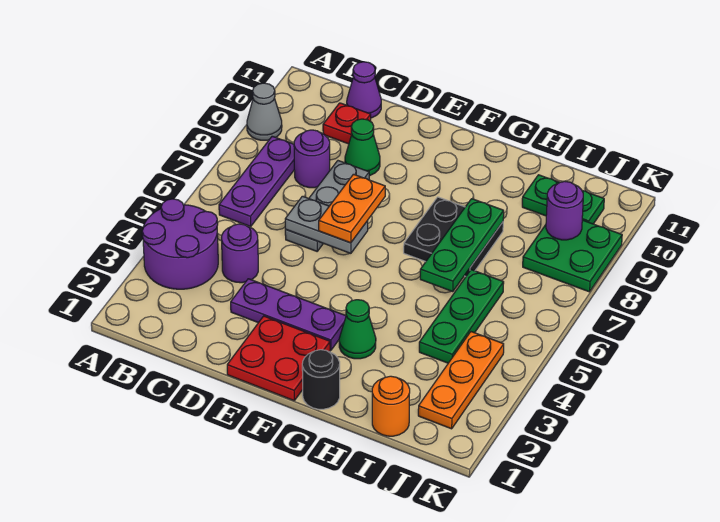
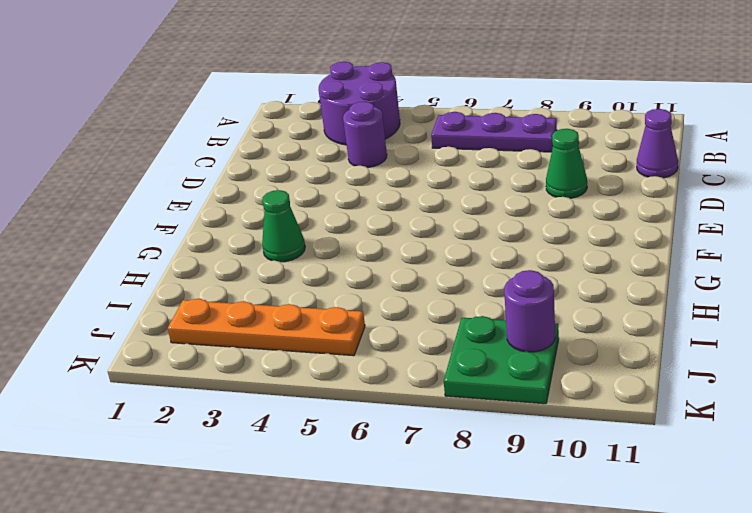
orange 1x4 plate [168,299,365,356] -> orange 1x3 plate [418,332,504,429]
none -> grey 1x1 cone [247,83,282,140]
none -> purple 1x1 round brick [294,130,330,188]
none -> red 1x1 plate [323,103,371,144]

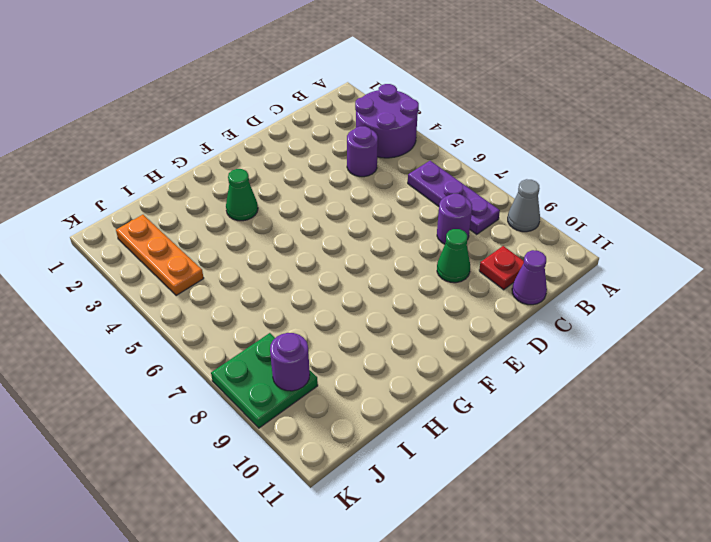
none -> purple 1x3 plate [231,279,346,350]
none -> grey 1x3 plate [285,161,369,251]
none -> red 2x2 plate [227,316,330,400]

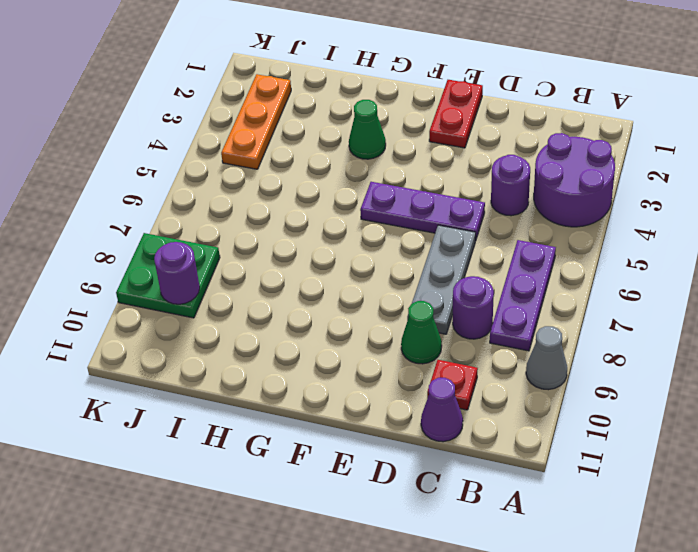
purple 1x3 plate [360,182,485,241] -> purple 1x3 plate moved to [231,279,346,350]
red 1x2 plate [429,80,483,148] -> red 2x2 plate [227,316,330,400]
none -> black 1x1 round brick [302,350,340,409]
none -> black 2x2 plate [404,197,503,276]
none -> orange 1x1 round brick [372,376,410,436]

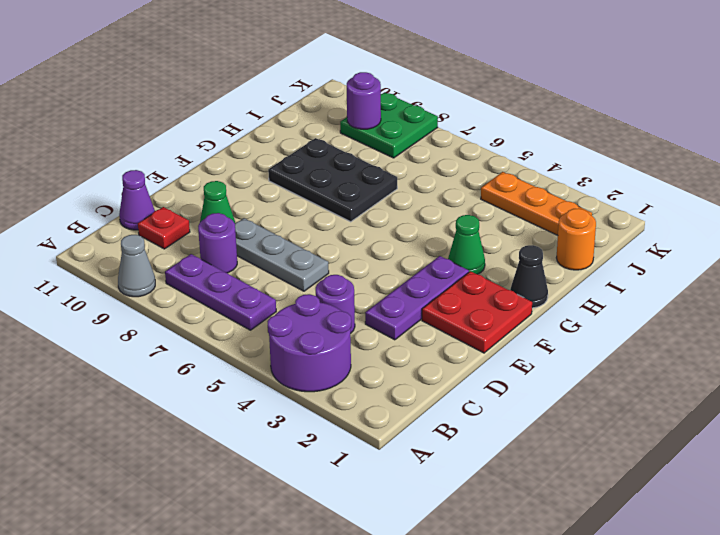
black 1x1 cone [510,245,548,308] -> black 1x1 round brick [302,350,340,409]
black 2x3 plate [268,138,397,222] -> black 2x2 plate [404,197,503,276]
none -> green 1x3 plate [419,270,504,363]
none -> green 1x2 plate [522,175,604,224]
none -> grey 1x2 plate [285,196,368,253]

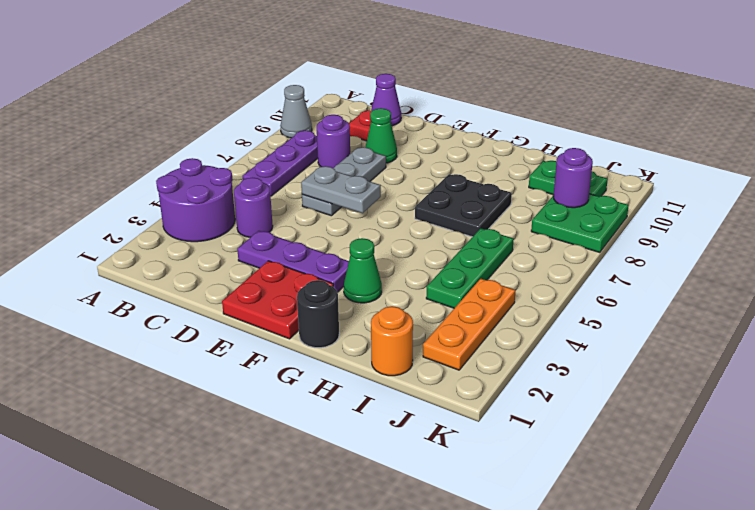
none -> green 1x3 plate [420,199,504,292]
none -> orange 1x2 plate [319,174,385,243]

